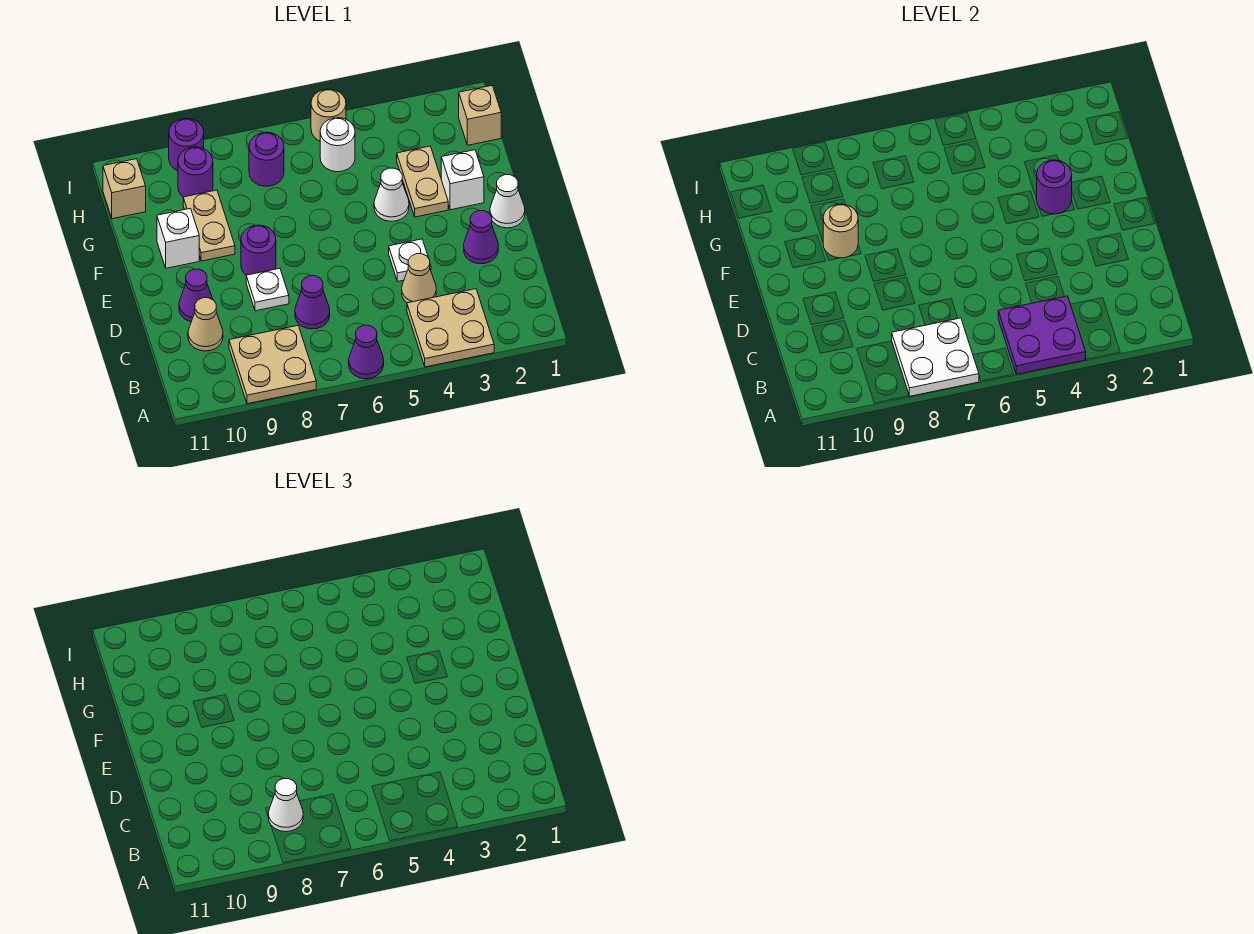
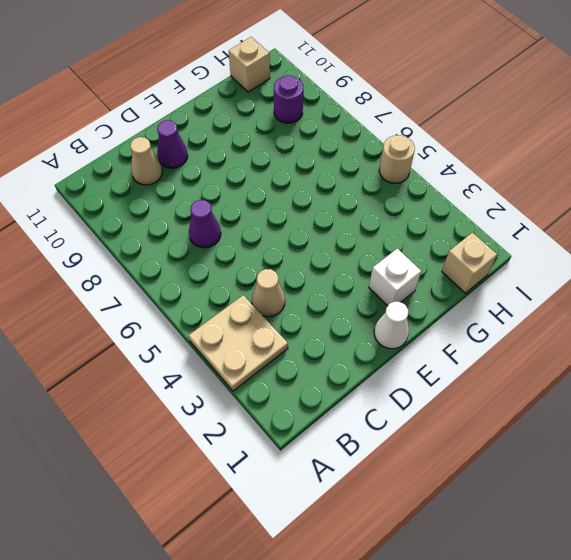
none -> purple 1x1 cone [349,325,384,379]
none -> tan 2x2 plate [229,326,316,404]
none -> purple 1x1 cone [464,211,498,264]

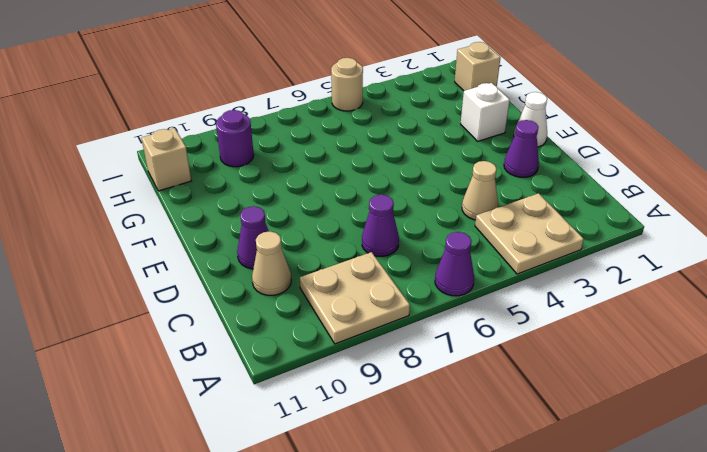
none -> white 1x1 plate [389,239,431,281]
none -> white 1x1 plate [246,268,289,311]
none -> purple 1x1 round brick [241,225,276,275]

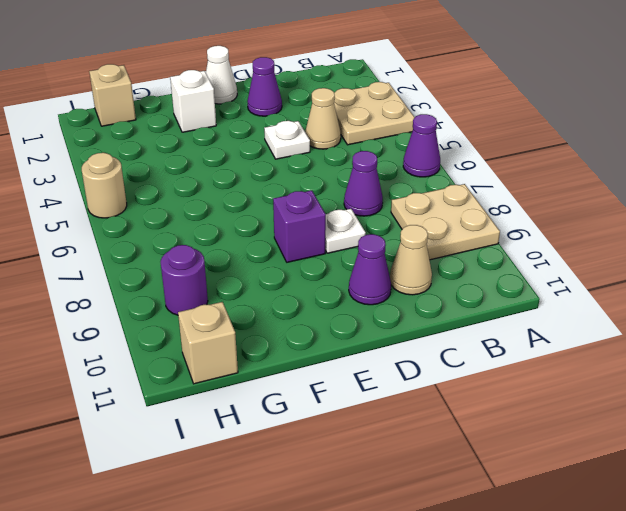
purple 1x1 brick [273,190,326,262] -> purple 1x1 round brick [241,225,276,275]
none -> tan 1x2 plate [397,146,448,217]
none -> white 1x1 cone [374,168,409,221]
none -> tan 1x2 plate [183,190,235,261]

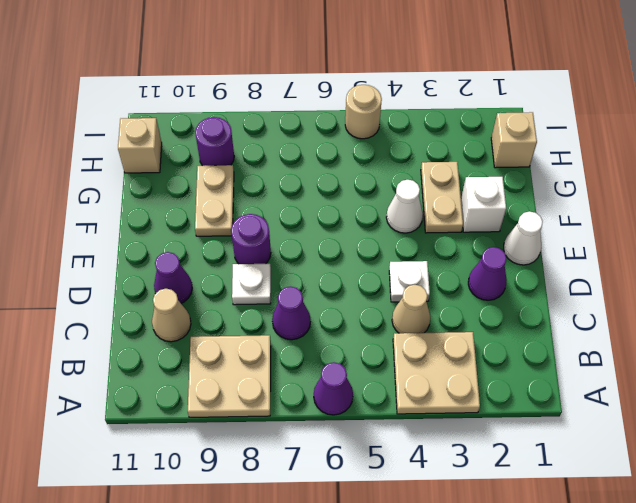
none -> white 1x1 brick [157,208,199,268]
none -> white 1x1 round brick [320,118,355,172]
none -> purple 1x1 round brick [249,132,284,186]

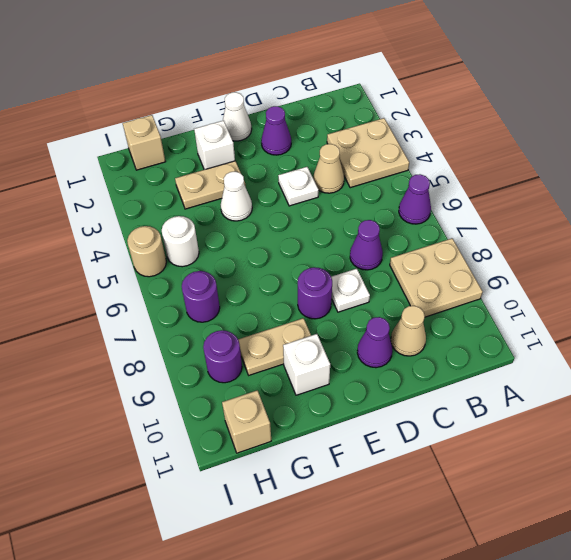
none -> purple 1x1 round brick [169,119,204,171]
none -> purple 2x2 plate [998,296,1086,374]
none -> white 2x2 plate [892,318,979,396]

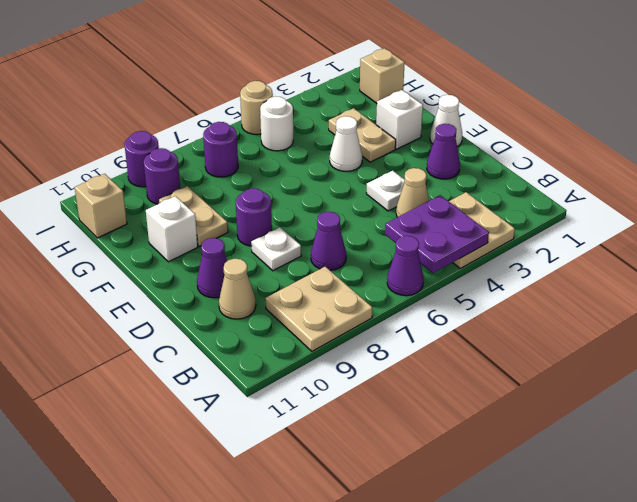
none -> white 2x2 plate [892,318,979,396]
none -> purple 1x1 round brick [1037,160,1072,214]
none -> tan 1x1 round brick [823,204,858,258]

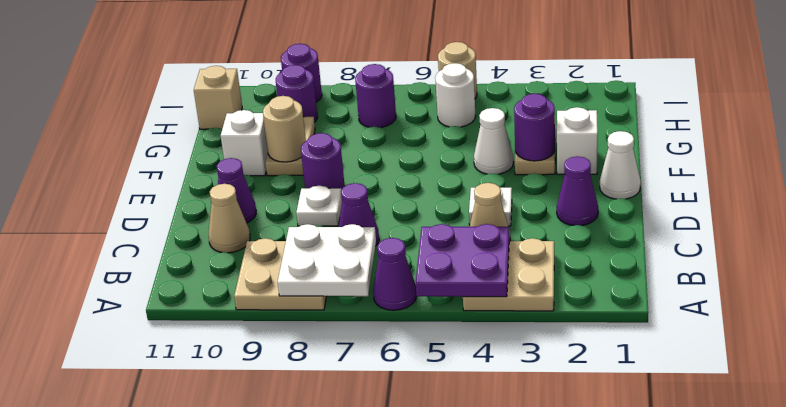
none -> tan 1x1 brick [459,86,501,145]
none -> white 1x1 cone [268,779,303,832]

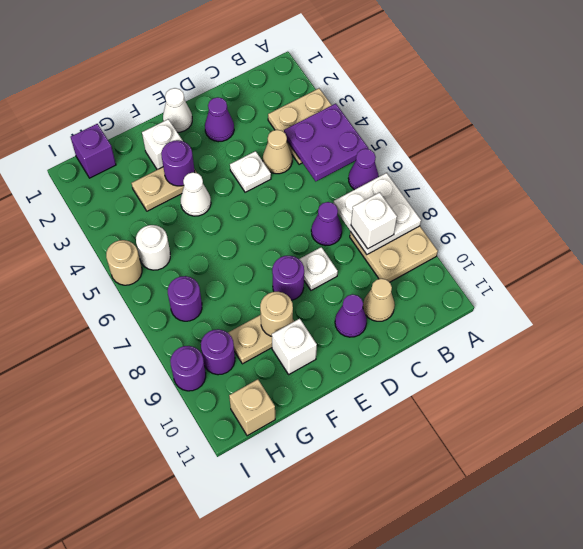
white 1x1 brick [351,192,397,249] -> white 1x1 cone [268,779,303,832]
purple 1x1 brick [71,124,116,178] -> tan 1x1 brick [459,86,501,145]

